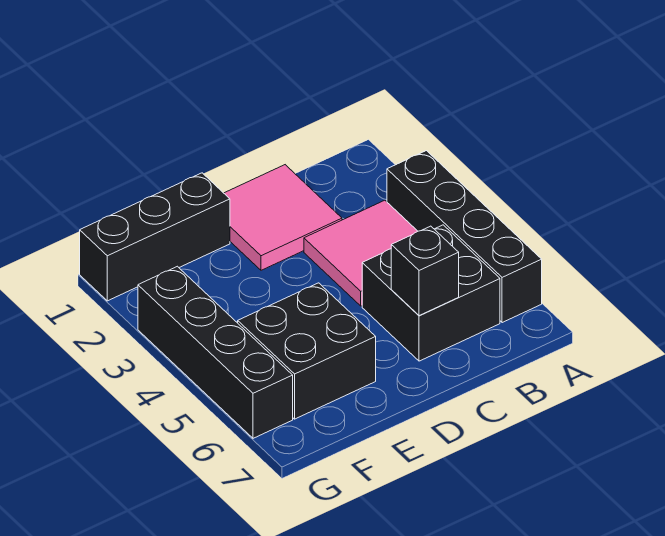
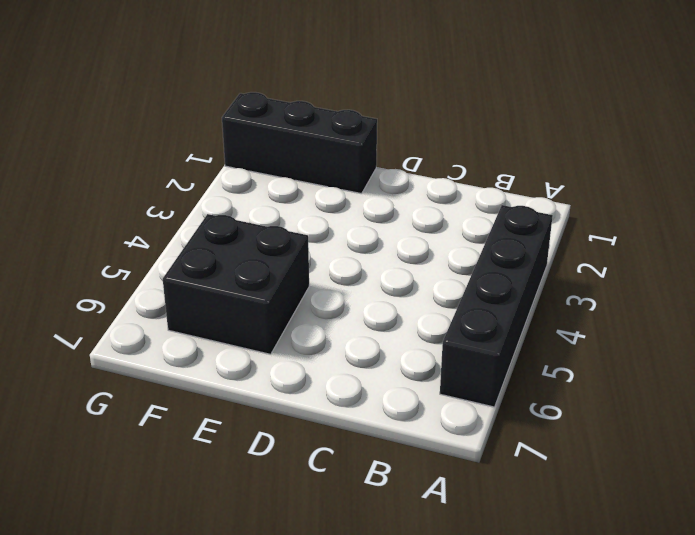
none -> pink 2x2 tile [304,200,418,306]
none -> black 2x2 brick [362,225,500,361]

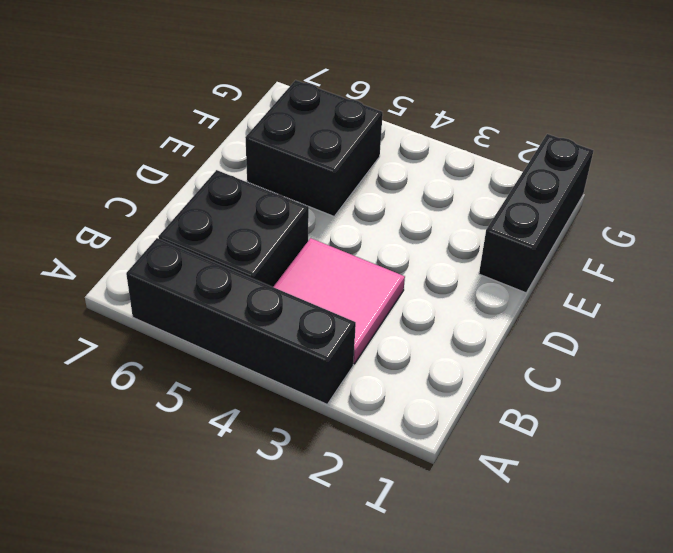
none -> pink 2x2 tile [224,165,342,270]
none -> black 1x4 brick [138,266,293,438]

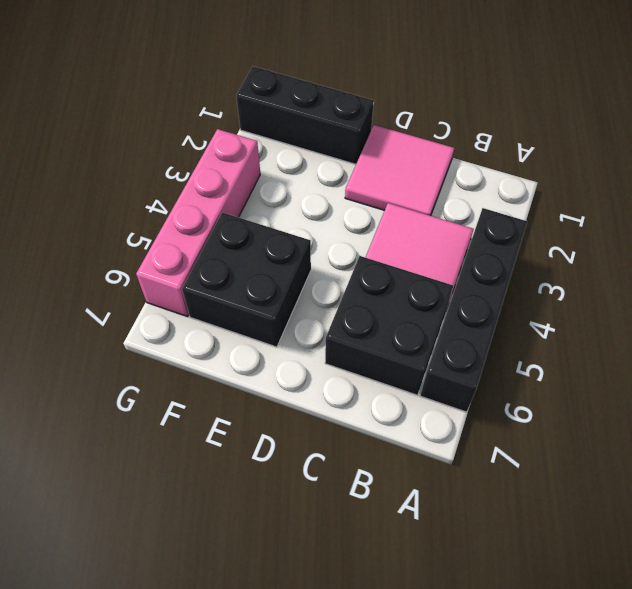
pink 1x4 brick [136,129,260,316] -> black 1x4 brick [138,266,293,438]
none -> black 1x1 brick [391,226,459,316]

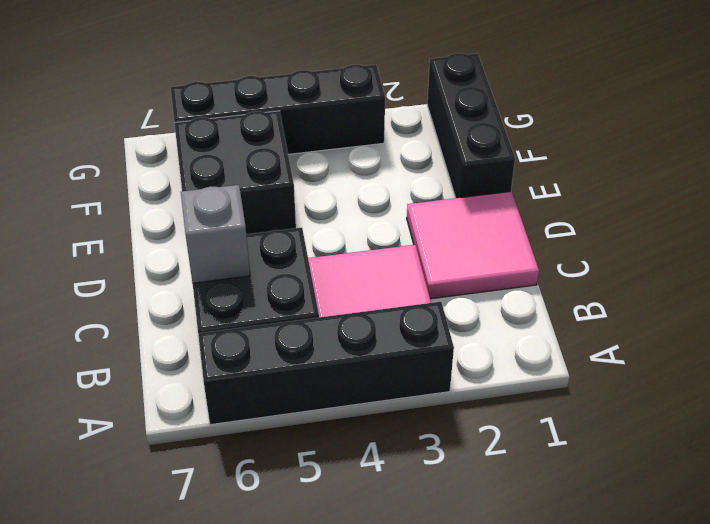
grey 1x1 brick [181,185,250,283] -> black 1x1 brick [391,226,459,316]

